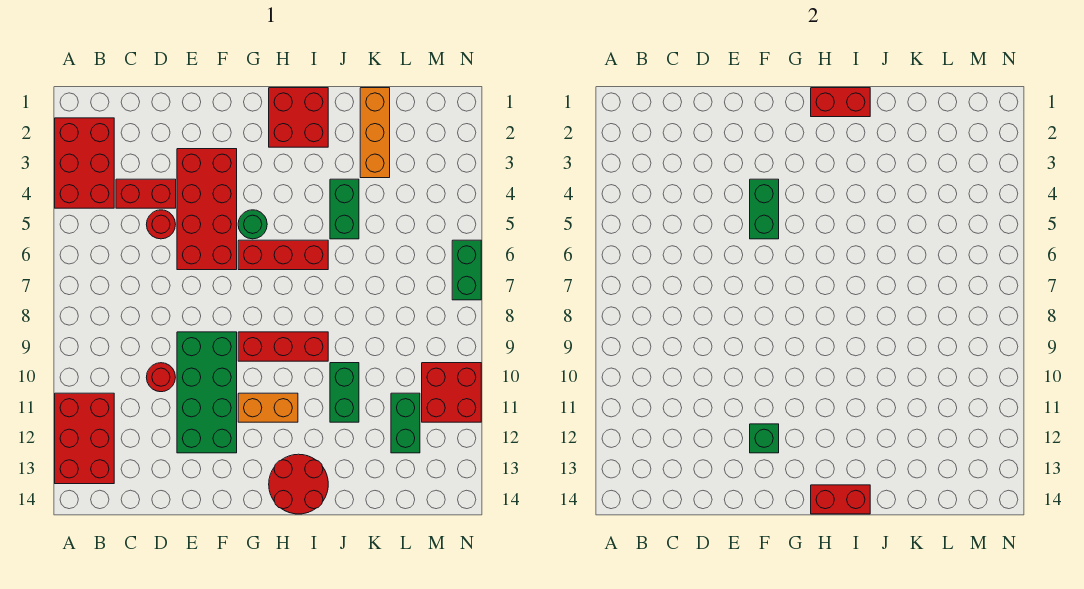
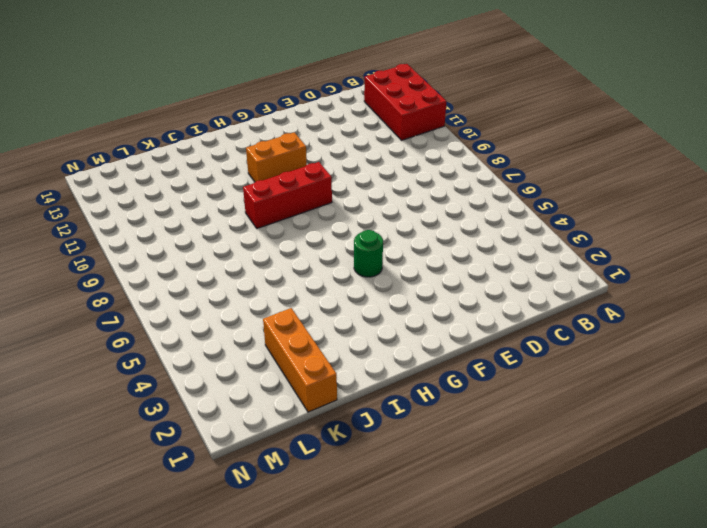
none -> red 2x3 brick [55,118,114,208]
none -> red 1x2 brick [116,179,176,208]
none -> red 1x1 round brick [146,210,176,239]

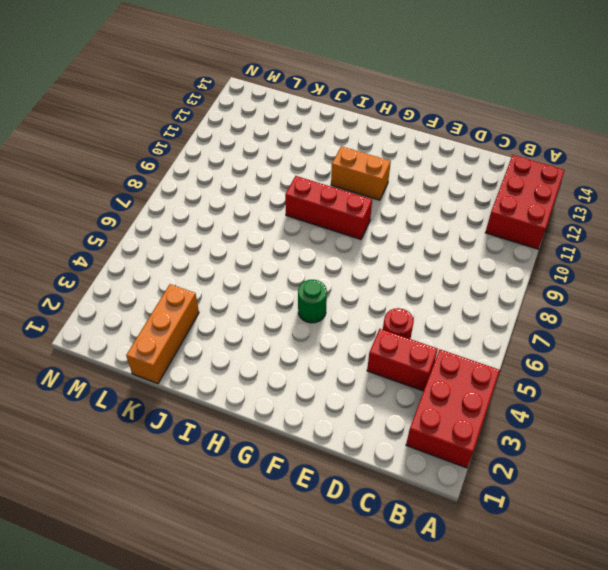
none -> red 1x1 round brick [146,363,176,392]
none -> red 2x4 brick [177,149,237,270]
none -> green 2x4 brick [177,332,237,453]

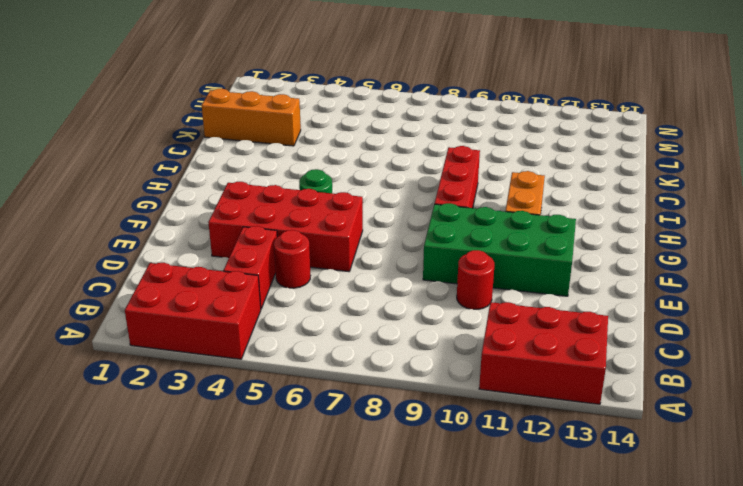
none -> red 1x3 brick [238,240,328,270]
none -> red 2x2 brick [269,88,328,147]
none -> red 2x2 round brick [269,454,328,514]

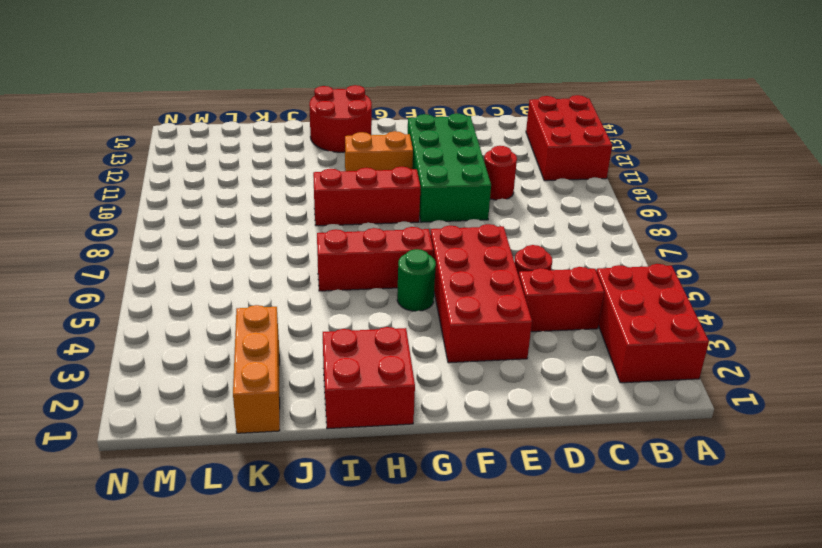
none -> green 1x2 brick [330,179,359,239]
none -> green 1x2 brick [330,363,359,422]
none -> green 1x2 brick [391,393,420,453]

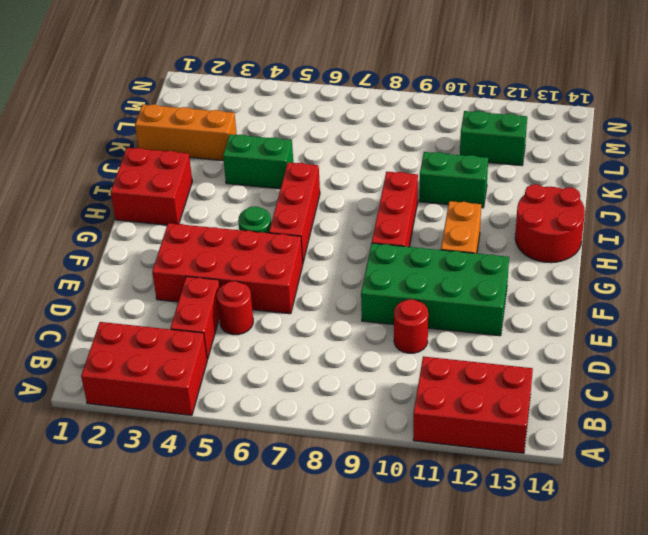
none -> red 2x2 brick [422,363,481,422]
none -> green 1x2 brick [452,240,481,300]
none -> green 1x2 brick [750,179,779,239]

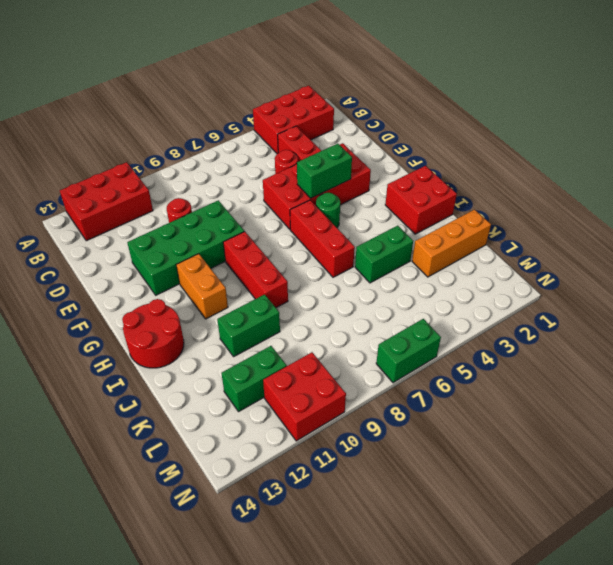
none -> green 1x1 brick [750,424,779,453]
none -> red 1x2 brick [811,88,870,117]
none -> red 1x2 brick [811,485,870,514]

